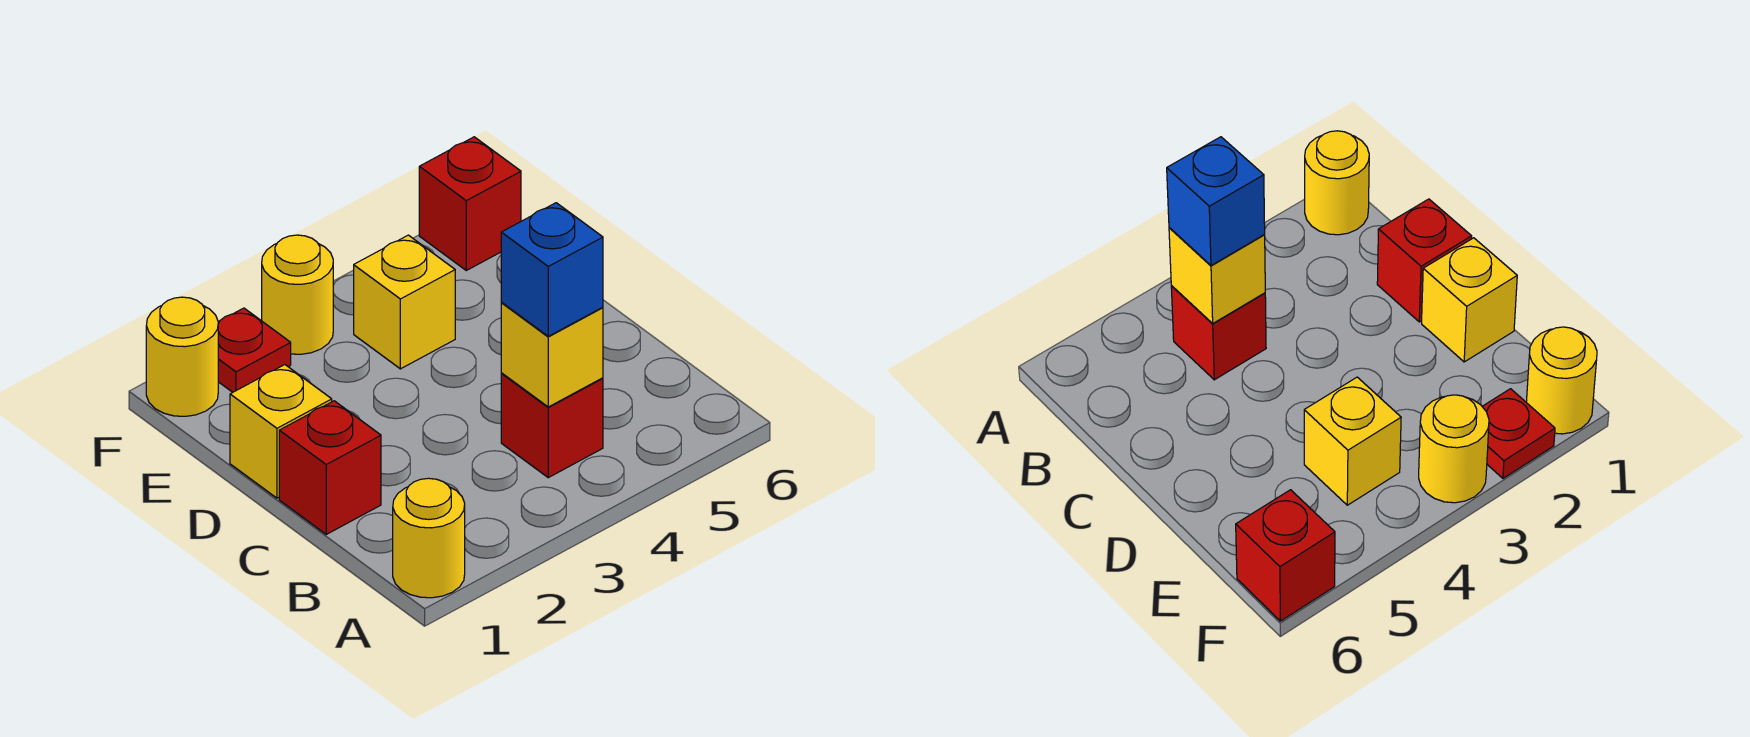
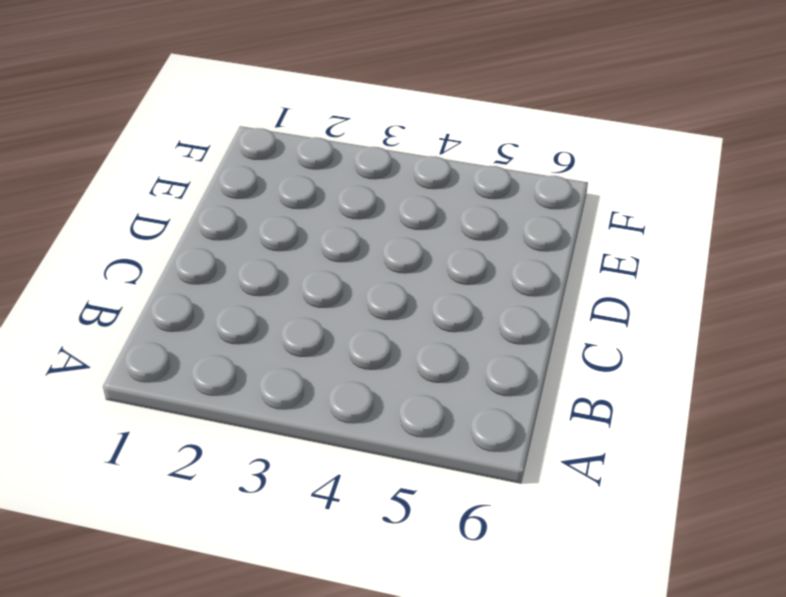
none -> yellow 1x1 round brick [393,478,465,598]
none -> red 1x1 brick [501,374,603,478]

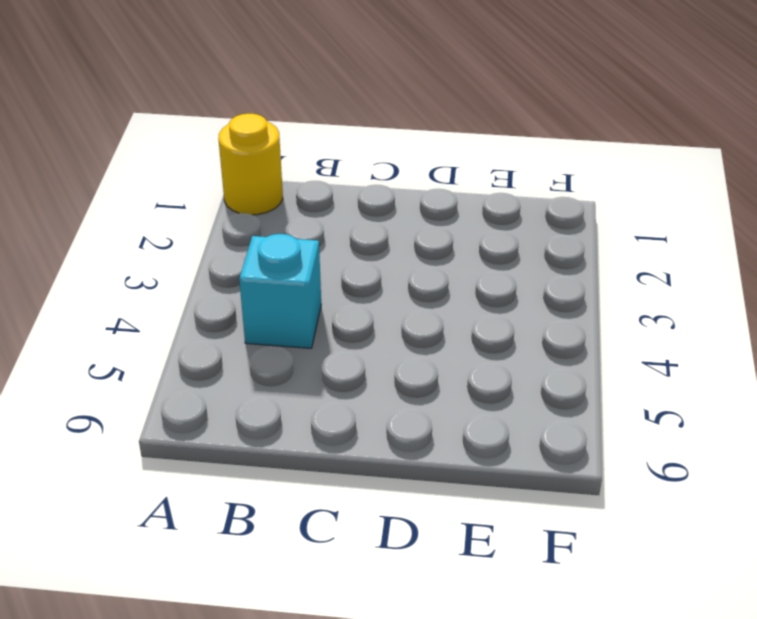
cyan 1x1 brick [239,234,321,348] -> red 1x1 brick [501,374,603,478]
none -> red 1x1 brick [279,401,381,534]
none -> yellow 1x1 brick [230,365,332,498]

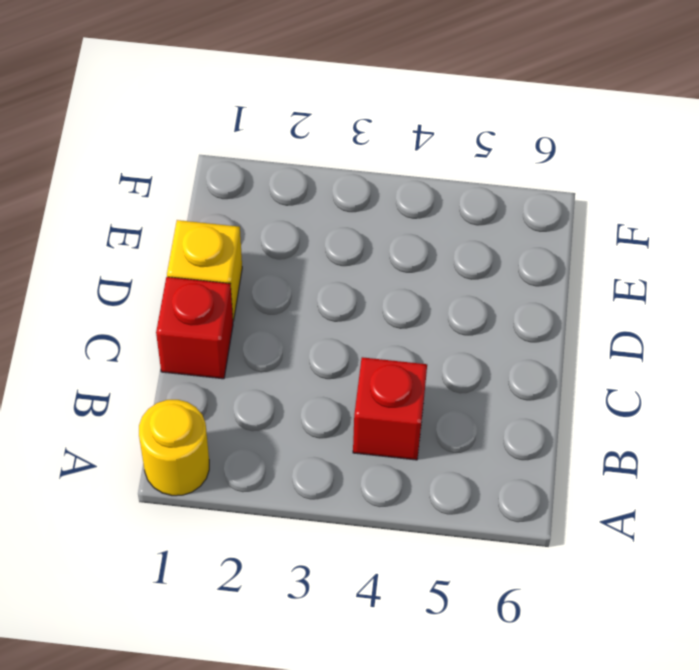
none -> yellow 1x1 brick [354,235,455,369]
none -> yellow 1x1 round brick [146,297,218,416]

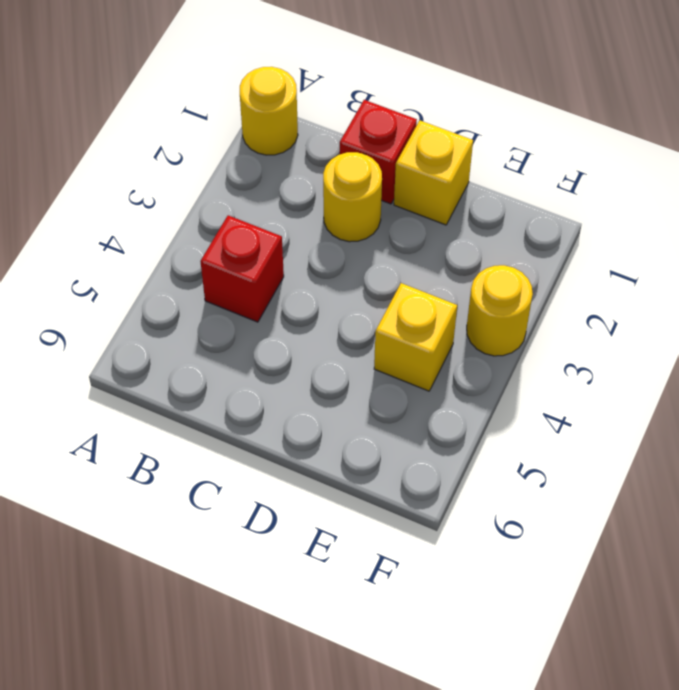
yellow 1x1 round brick [323,152,382,242] -> yellow 1x1 round brick moved to [146,297,218,416]
none -> red 1x1 plate [218,308,291,392]
none -> red 1x1 brick [419,137,521,270]

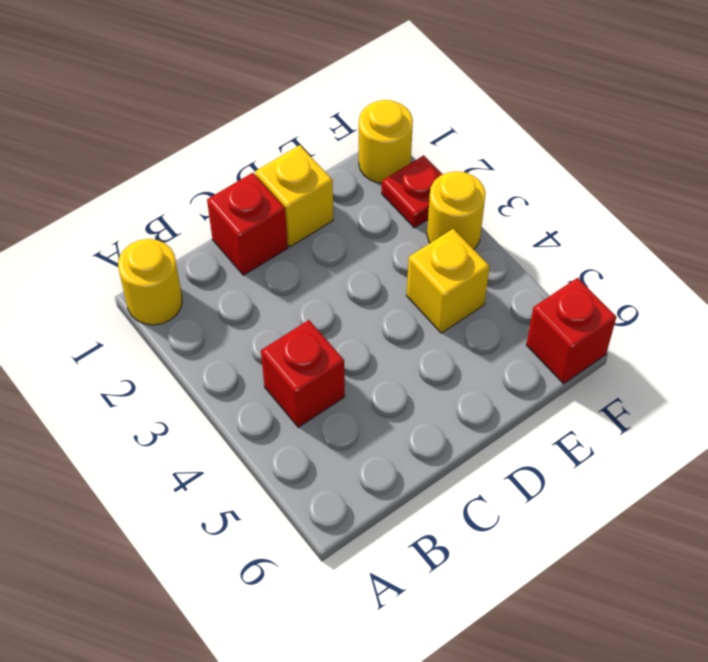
none -> yellow 1x1 brick [501,303,603,407]
none -> blue 1x1 brick [501,203,603,336]

